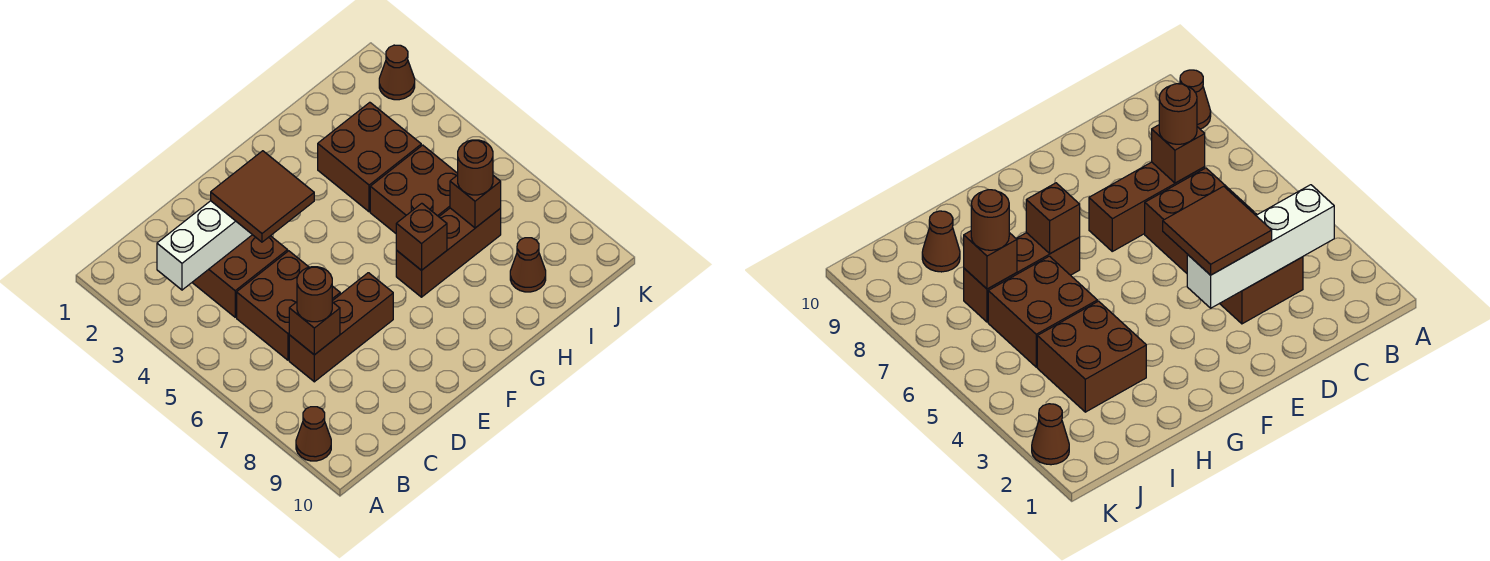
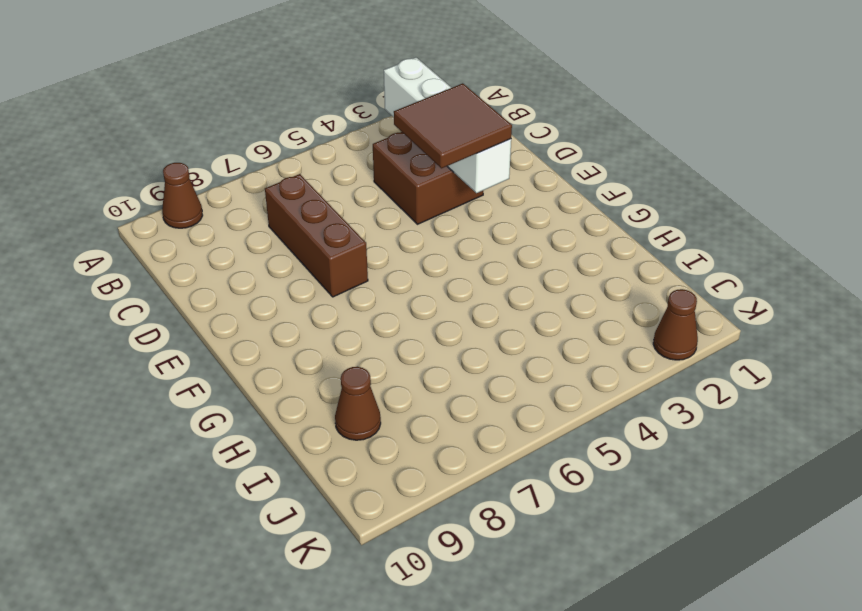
none -> brown 2x2 brick [237,251,340,360]
none -> brown 1x3 brick [396,208,501,297]
none -> brown 2x2 brick [318,102,421,212]

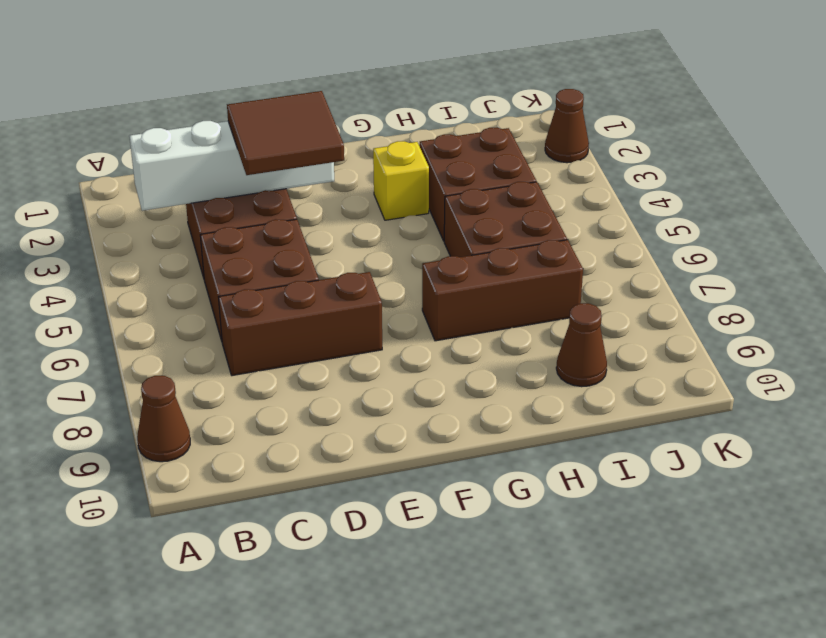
yellow 1x1 brick [373,141,429,220] -> none
none -> brown 1x1 brick [289,302,340,355]
none -> brown 1x1 brick [396,203,447,270]
none -> brown 1x1 brick [450,175,501,228]

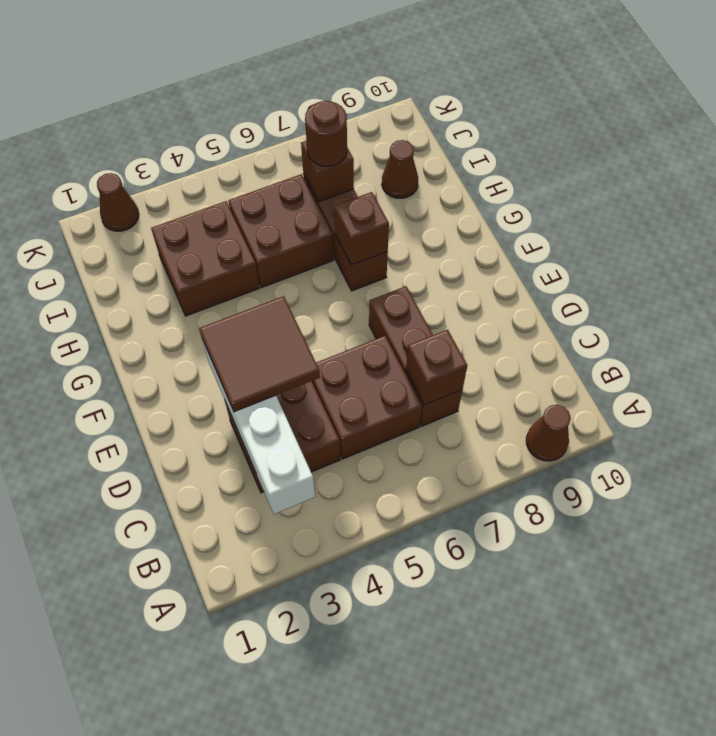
none -> brown 1x1 round brick [297,267,332,322]

